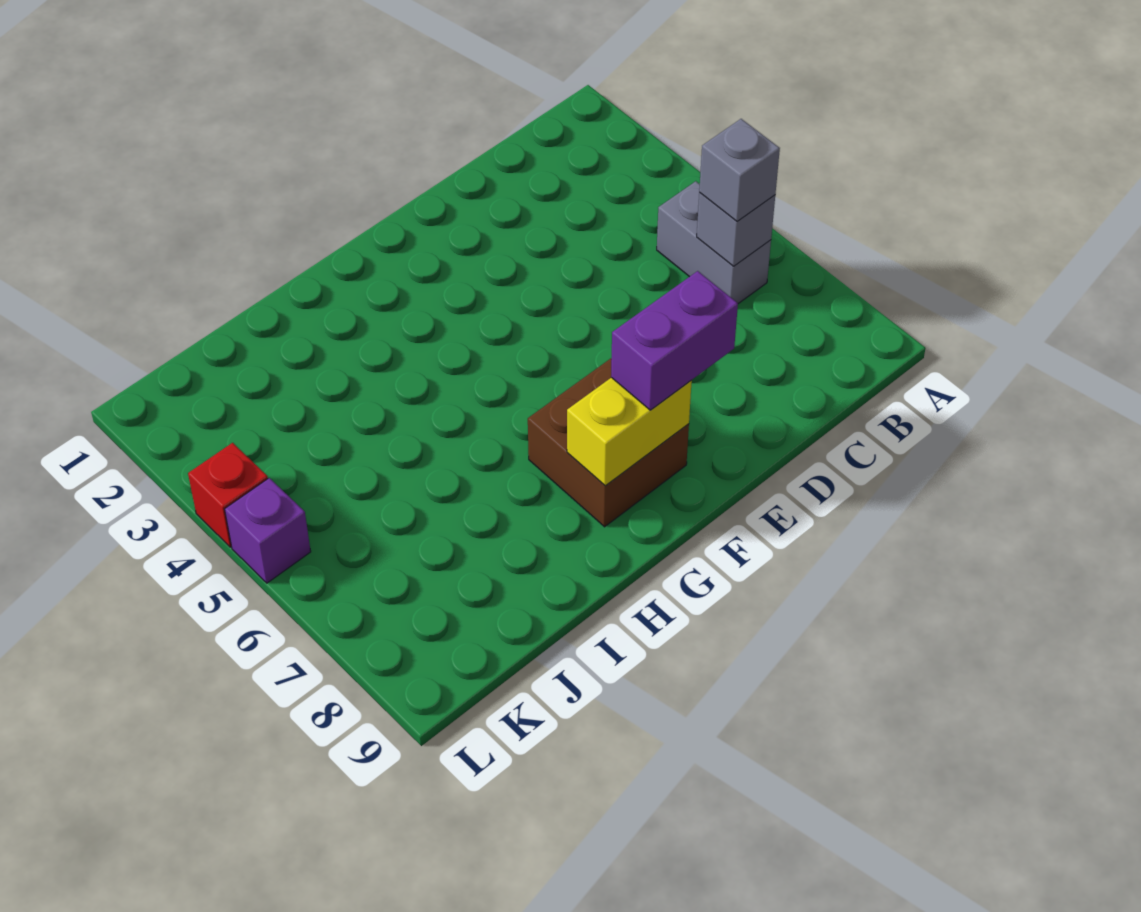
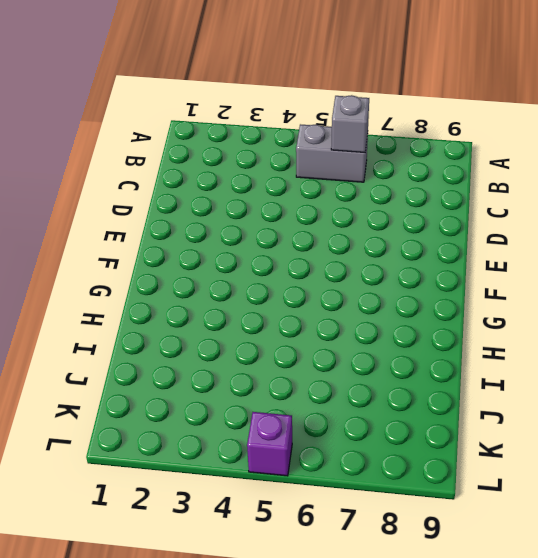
none -> brown 2x2 brick [528,359,689,527]
none -> red 1x1 brick [188,443,268,547]

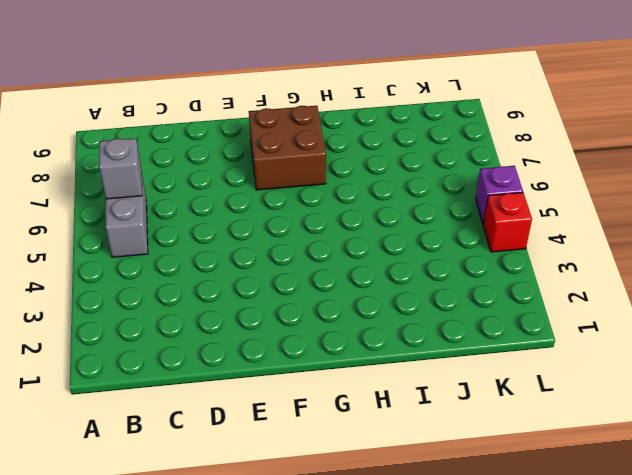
none -> yellow 1x2 brick [567,378,692,486]
none -> grey 1x1 brick [699,119,780,221]

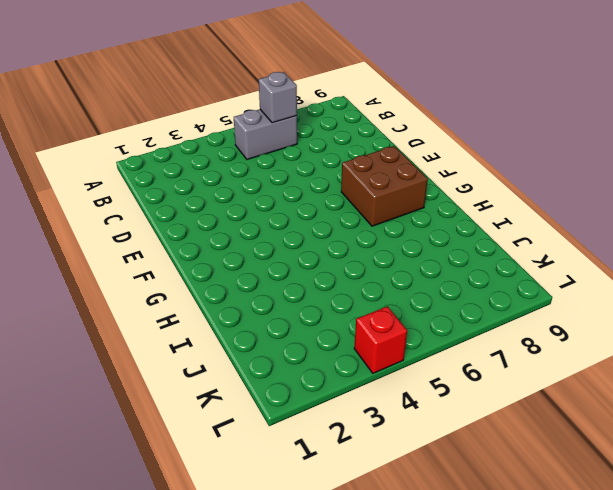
none -> purple 1x1 brick [225,478,311,583]
none -> yellow 1x2 brick [567,378,692,486]

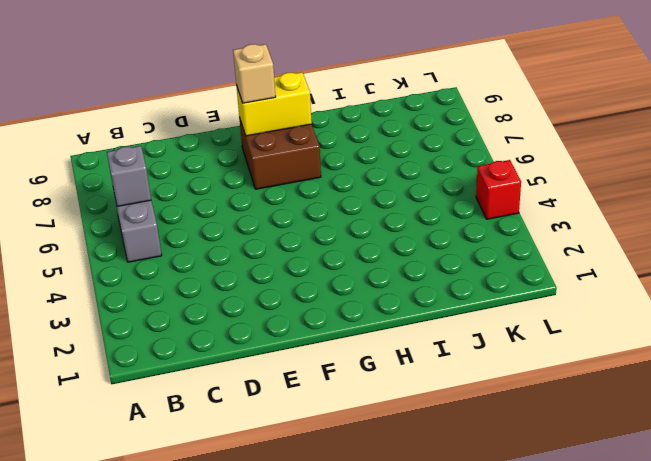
tan 1x1 brick [233,44,276,103] -> purple 1x2 brick [611,271,738,410]
none -> purple 1x1 brick [225,478,311,583]
none -> grey 1x1 brick [699,119,780,221]

